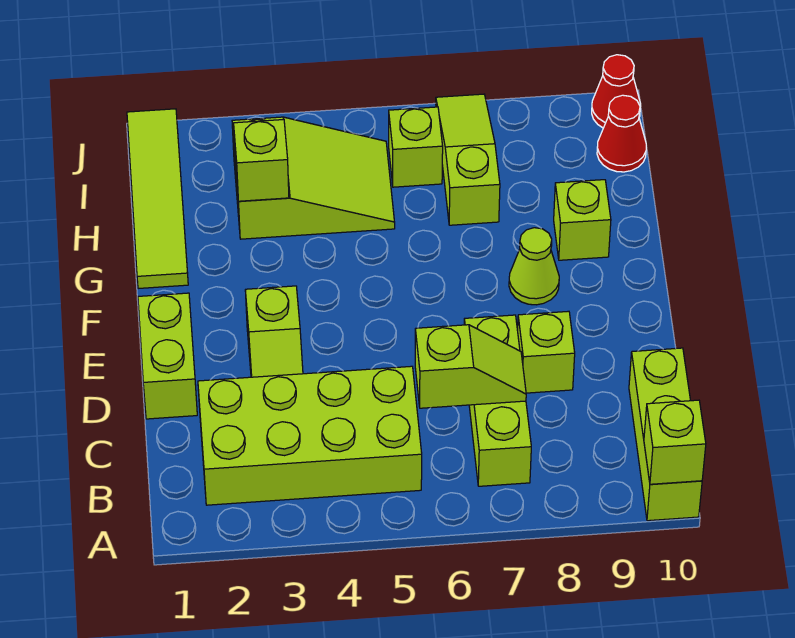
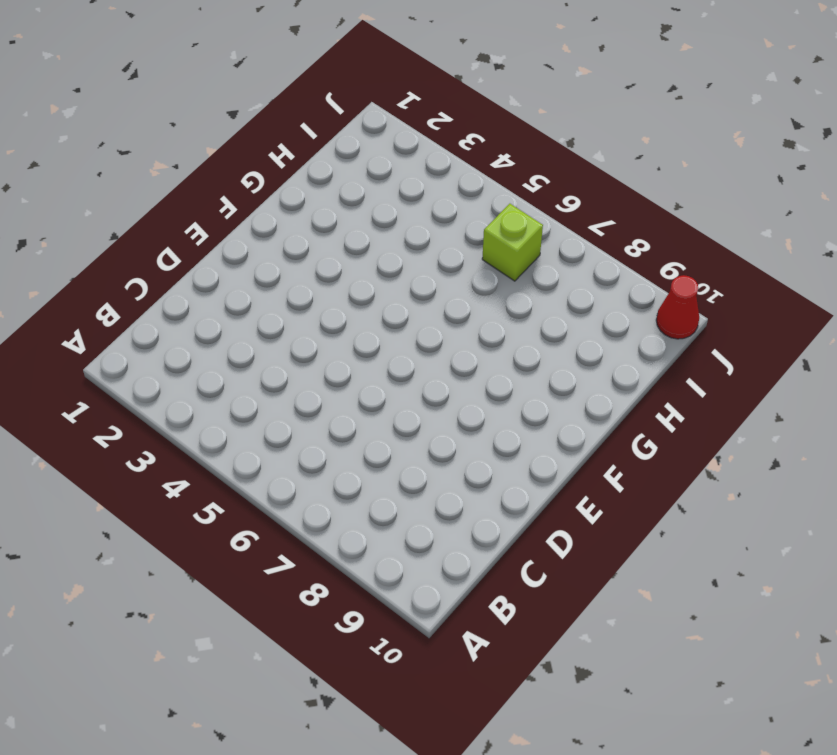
none -> lime 1x3 brick [629,348,702,521]
none -> lime 2x4 brick [198,366,422,505]
none -> lime 1x3 brick [464,315,531,486]

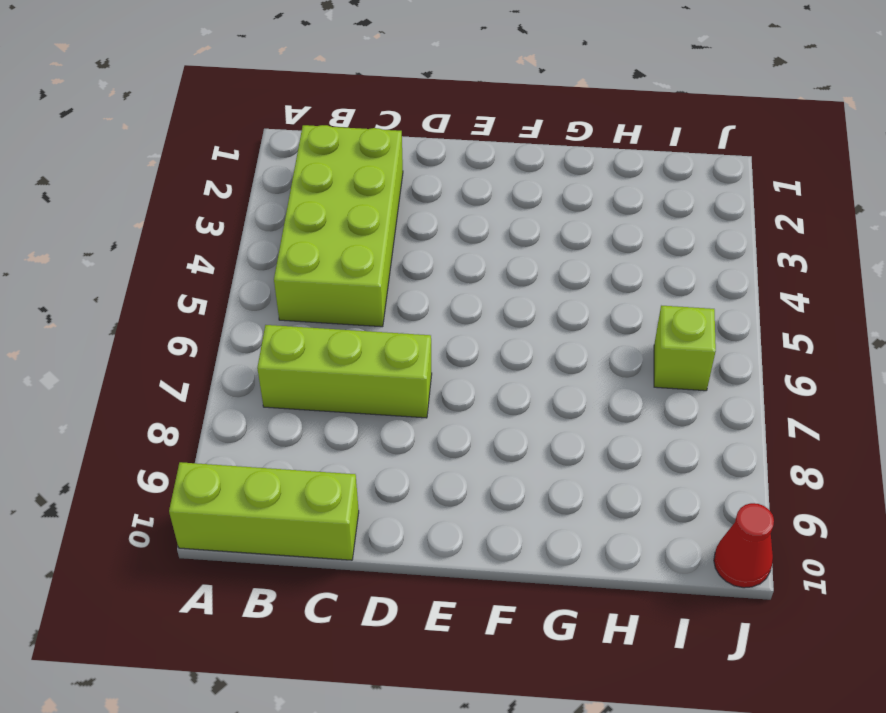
none -> lime 1x2 brick [138,293,197,419]
none -> lime 1x2 slope [245,286,303,377]
none -> lime 1x1 brick [518,311,575,393]

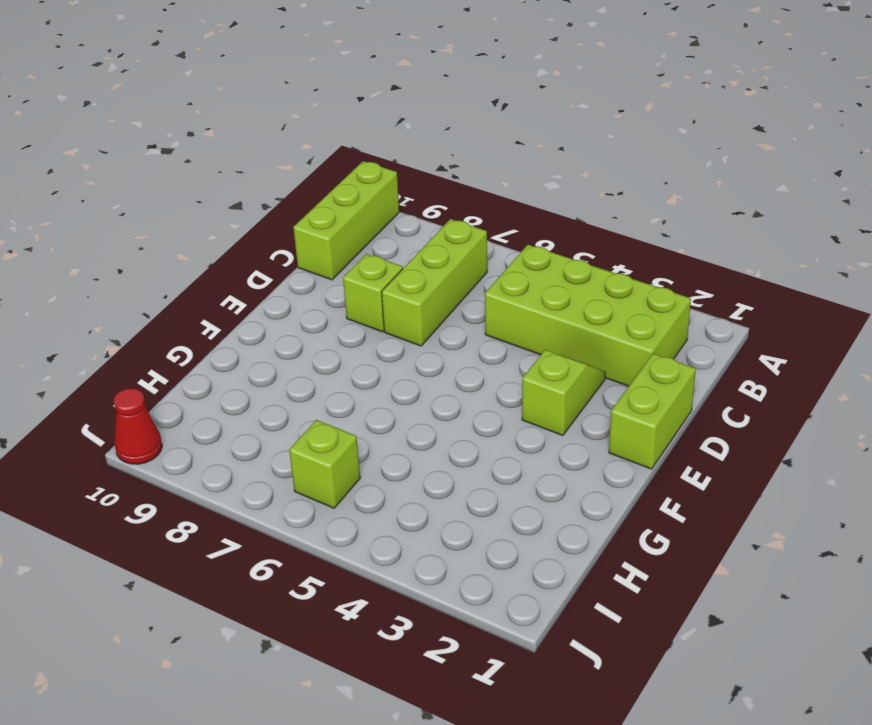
none -> lime 1x1 cone [509,228,559,305]
none -> lime 1x4 tile [127,109,188,289]
none -> lime 1x1 brick [554,180,611,260]

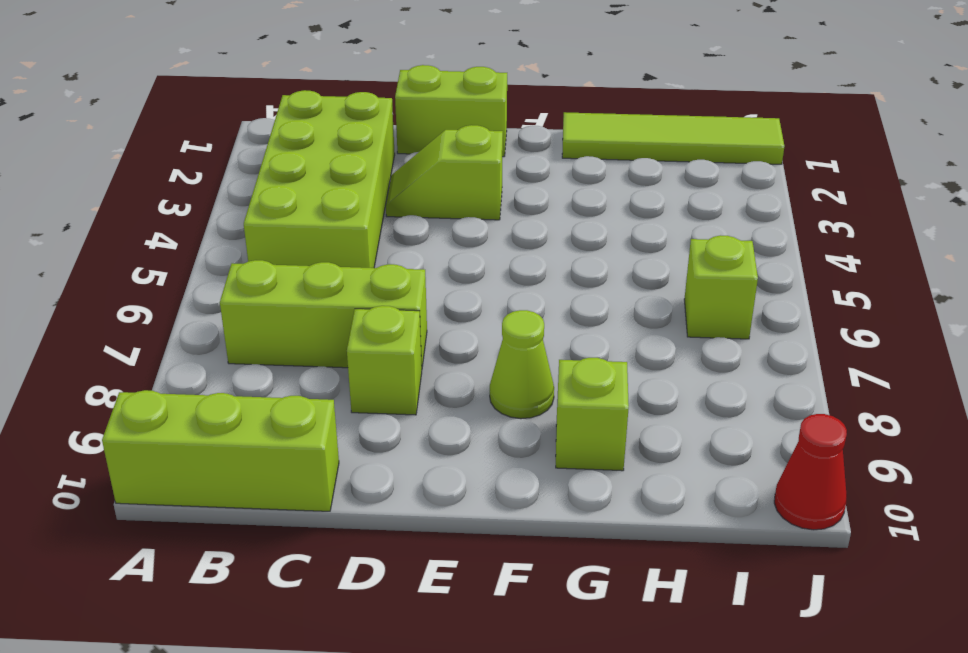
none -> lime 2x3 slope [232,117,395,239]
none -> lime 1x3 slope [436,94,500,225]
none -> red 1x1 cone [597,95,646,172]

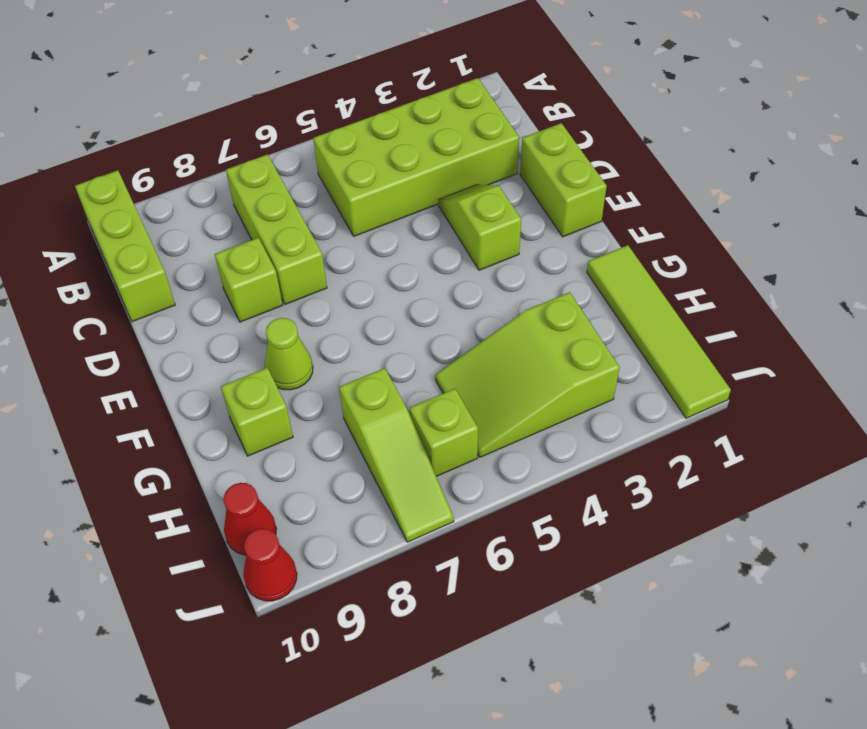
none -> lime 1x1 brick [644,400,706,484]
none -> lime 1x2 slope [415,325,526,408]
none -> lime 1x1 brick [234,120,289,201]

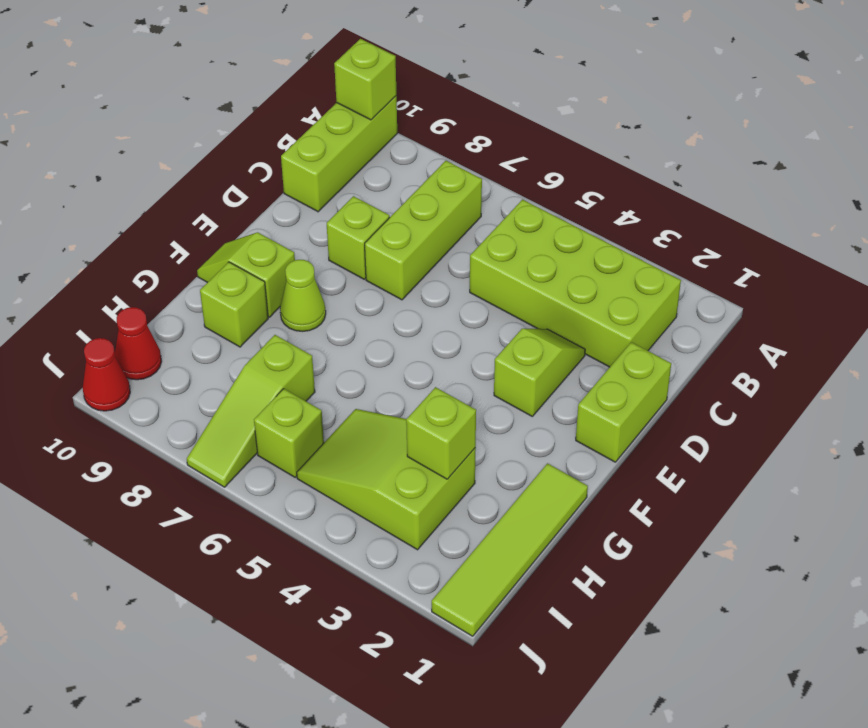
lime 1x2 slope [197,232,295,317] -> lime 1x2 slope moved to [415,325,526,408]

